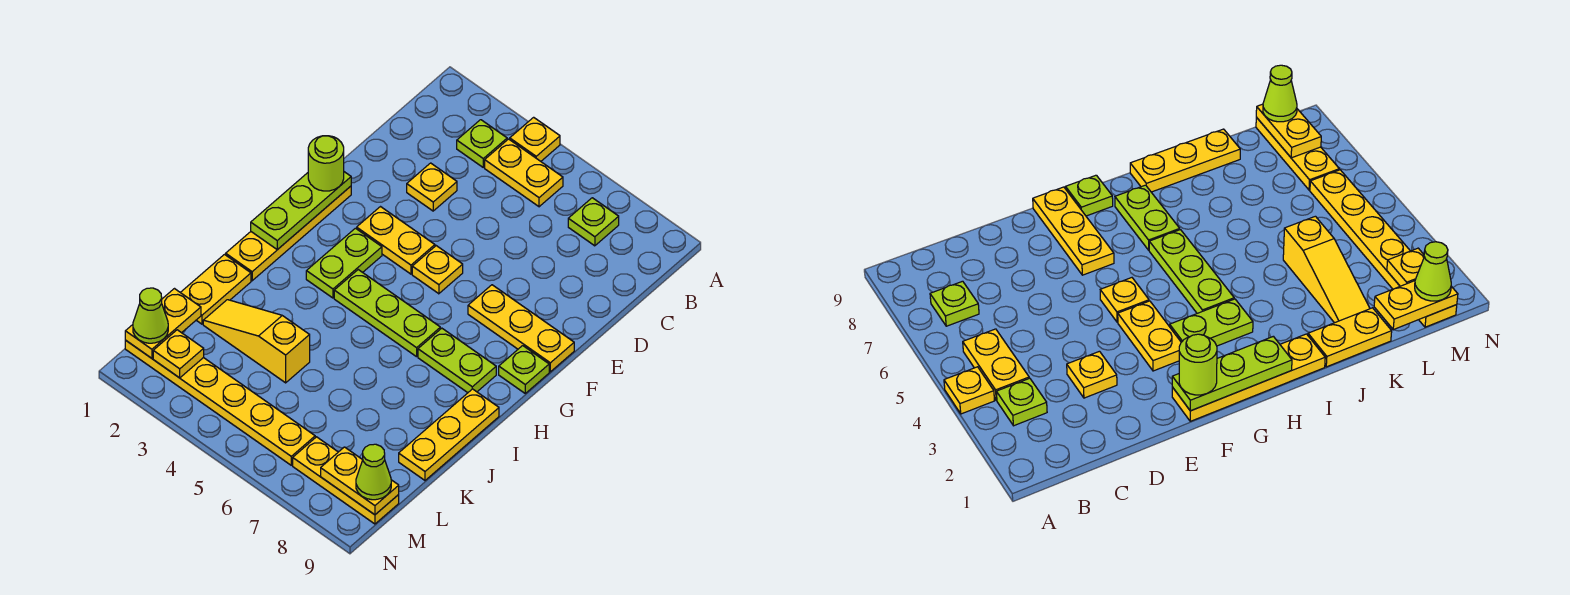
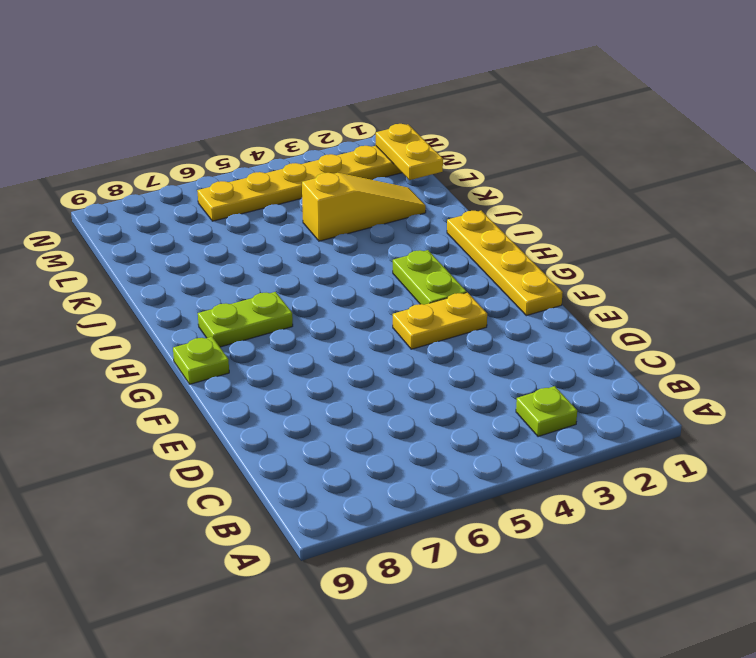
none -> yellow 1x1 plate [510,117,560,161]
none -> yellow 1x2 plate [485,139,563,207]
none -> lime 1x1 plate [568,198,619,246]

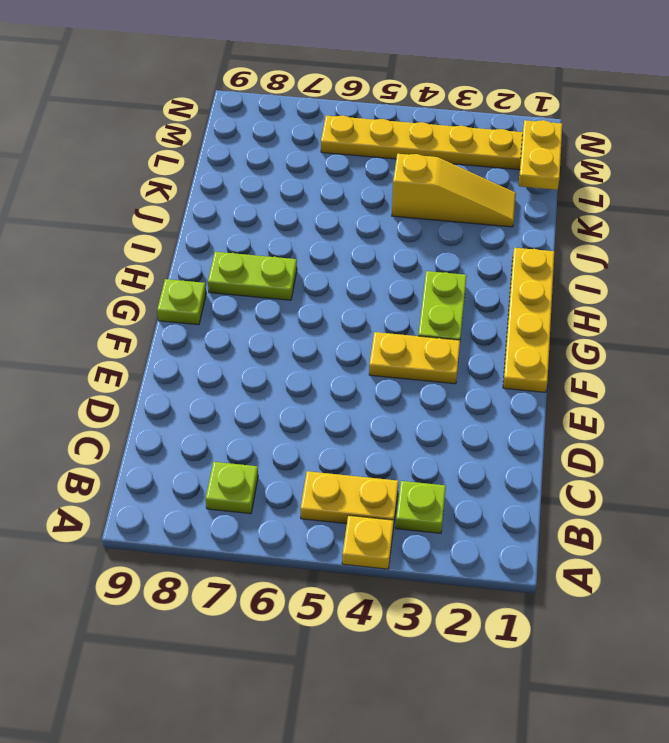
none -> yellow 1x1 plate [407,163,457,211]
none -> yellow 1x1 plate [412,246,463,294]
none -> yellow 1x3 plate [468,285,574,372]

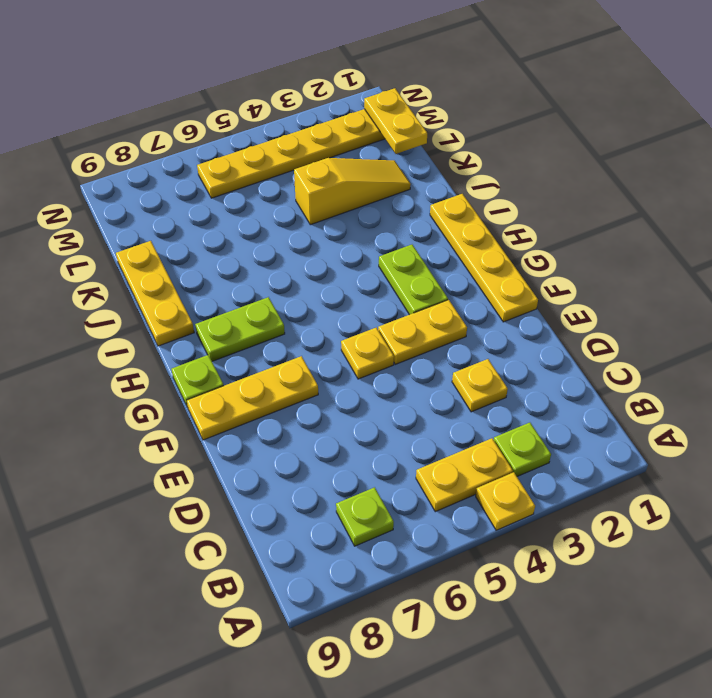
none -> lime 1x3 plate [334,270,440,357]
none -> yellow 1x2 plate [180,255,251,324]
none -> yellow 1x3 plate [293,437,399,524]

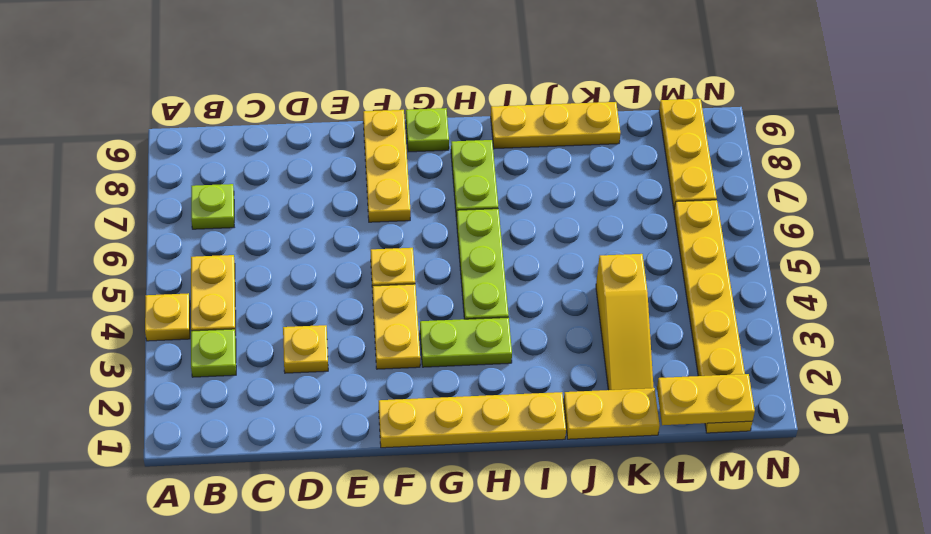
none -> lime 1x3 plate [251,172,351,250]
none -> yellow 1x1 plate [153,330,204,378]
none -> yellow 1x2 plate [321,447,399,515]

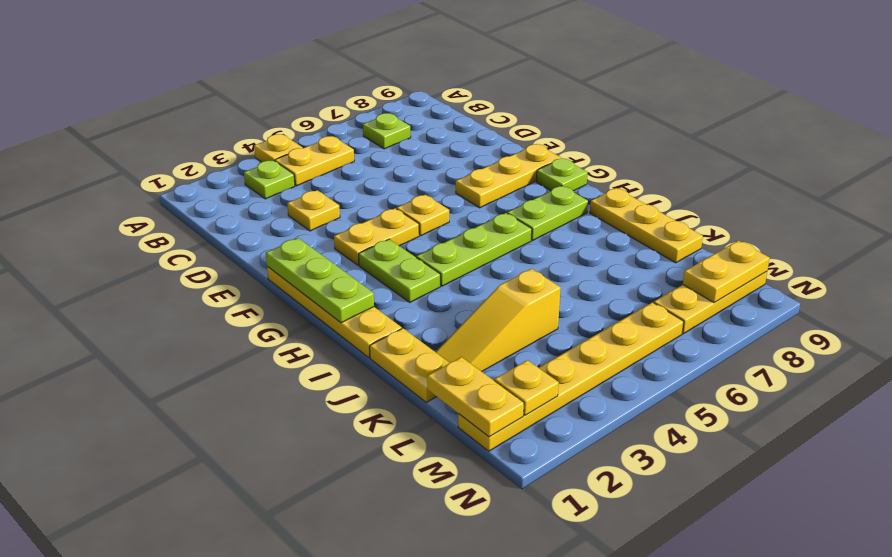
none -> lime 1x1 round brick [308,136,344,191]
none -> lime 1x1 cone [133,288,168,343]
none -> lime 1x1 cone [356,444,391,500]

